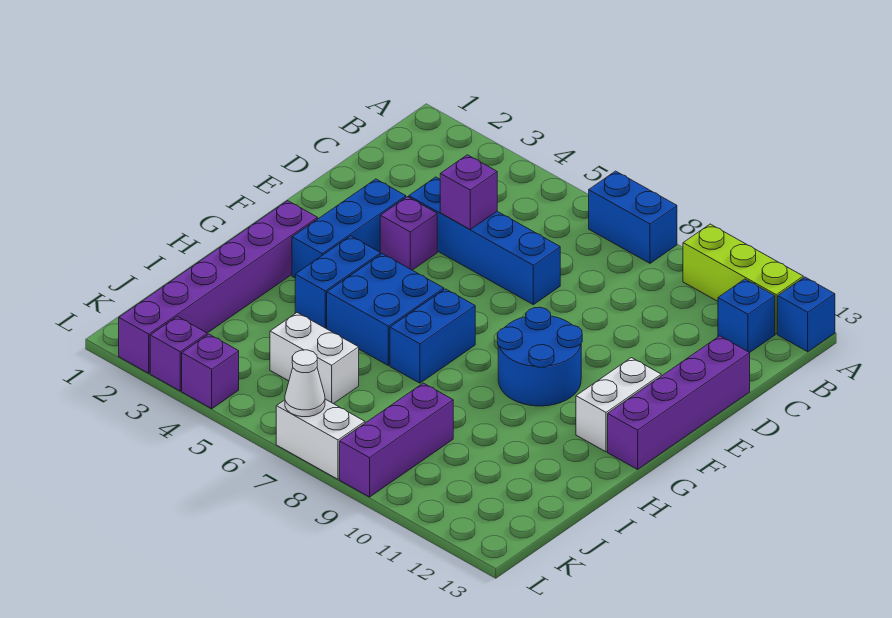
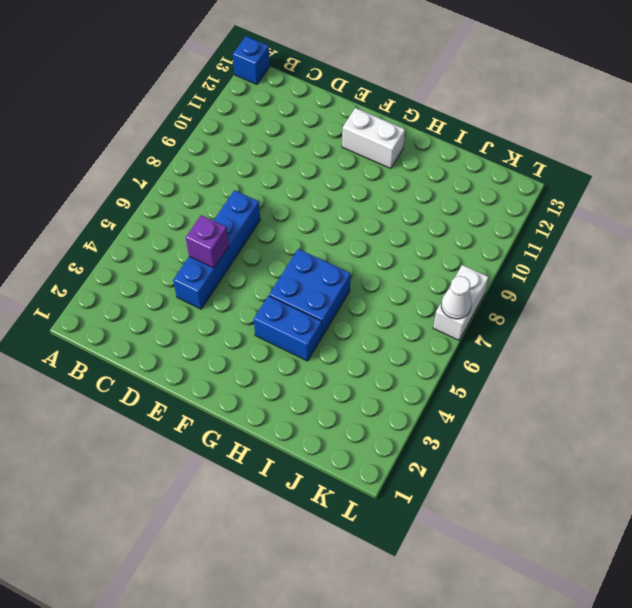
none -> blue 1x2 brick [589,171,677,263]
none -> lime 1x3 brick [683,224,803,334]
none -> blue 1x1 brick [718,279,775,353]

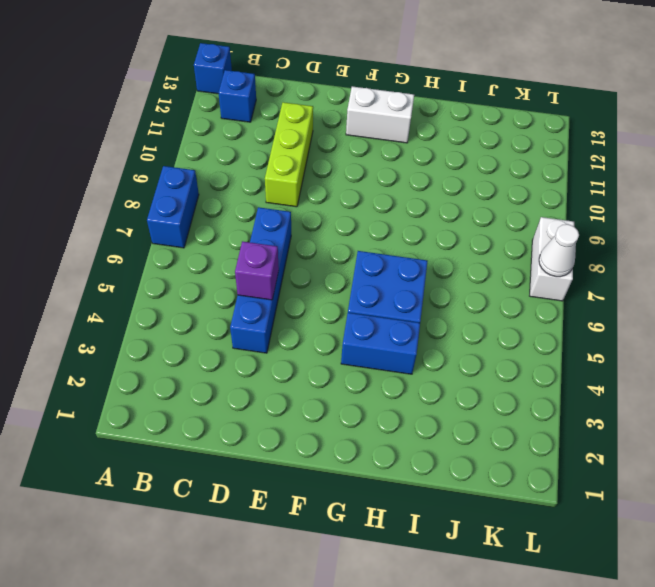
lime 1x3 brick [265,102,313,207] -> lime 1x3 brick moved to [683,224,803,334]
none -> purple 1x4 brick [608,336,750,469]
none -> blue 1x3 brick [292,179,406,278]
none -> purple 1x1 brick [380,197,437,270]

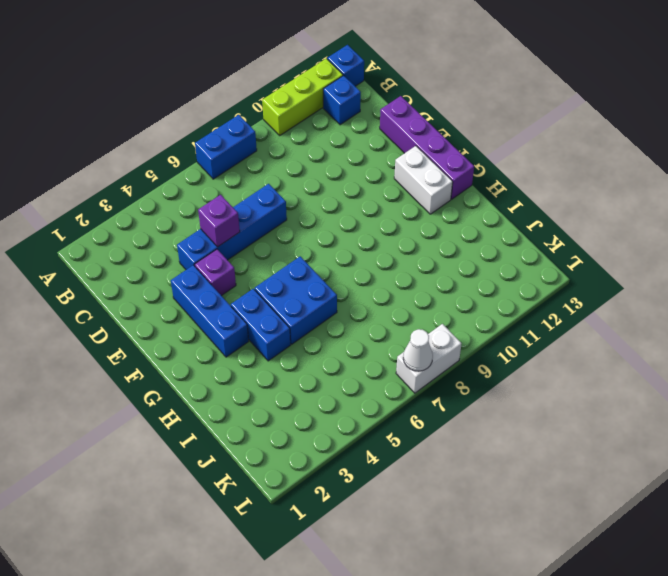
none -> blue 2x2 round brick [497,307,582,406]
none -> purple 1x6 brick [119,201,318,373]
none -> blue 1x2 brick [390,289,475,383]

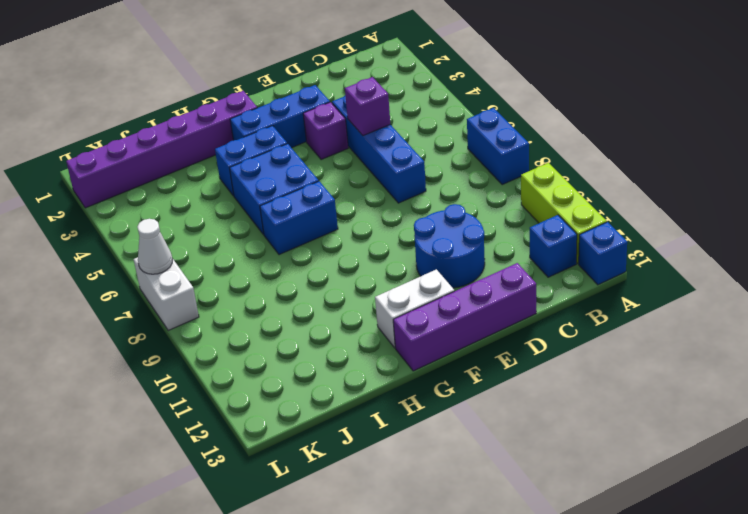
blue 2x2 round brick [414,204,485,288] -> blue 2x2 round brick moved to [497,307,582,406]
none -> white 1x2 brick [270,313,359,404]
none -> purple 1x3 brick [340,383,453,497]
none -> purple 1x1 brick [150,316,207,391]

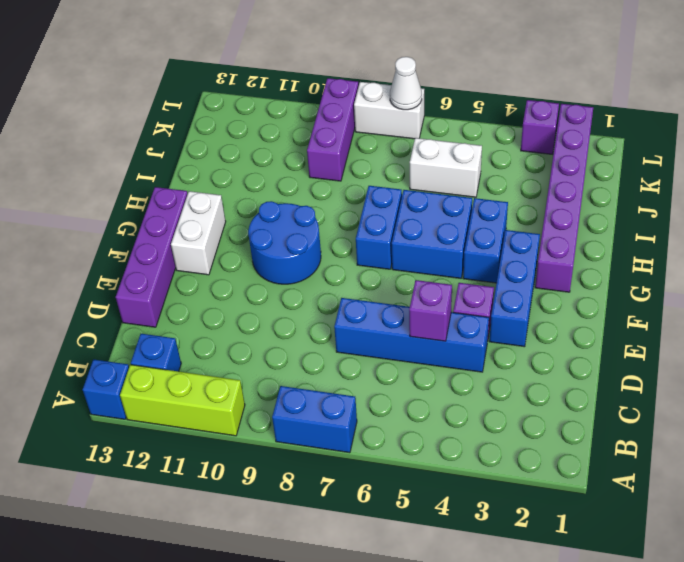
none -> purple 1x1 brick [182,334,239,409]

